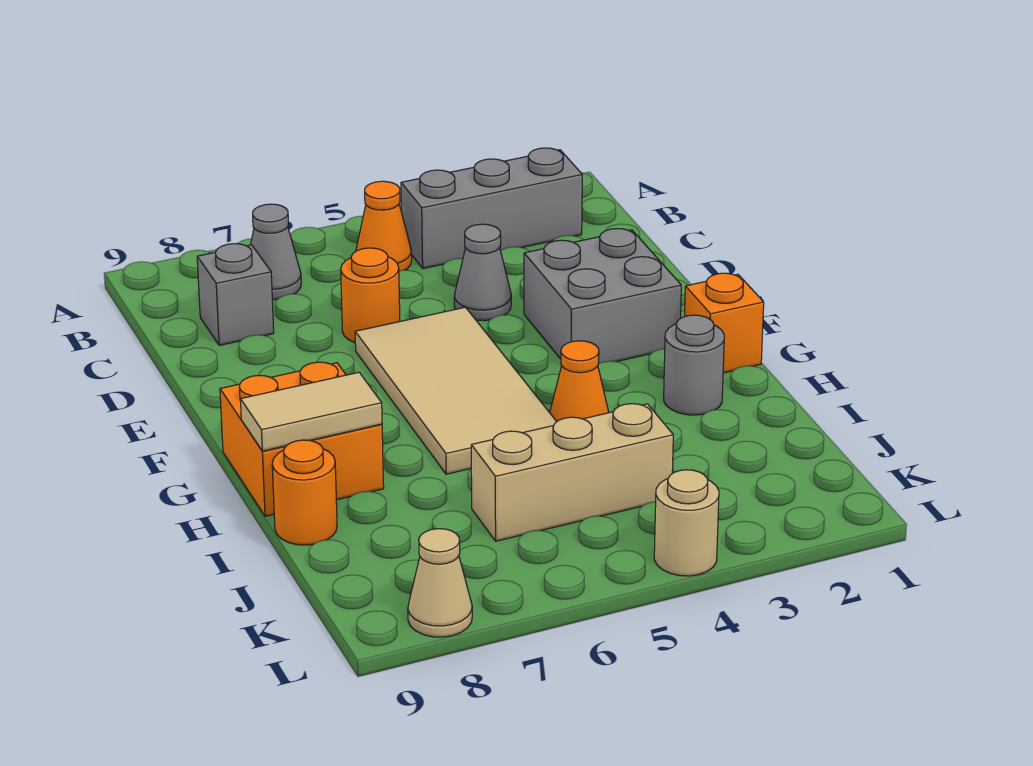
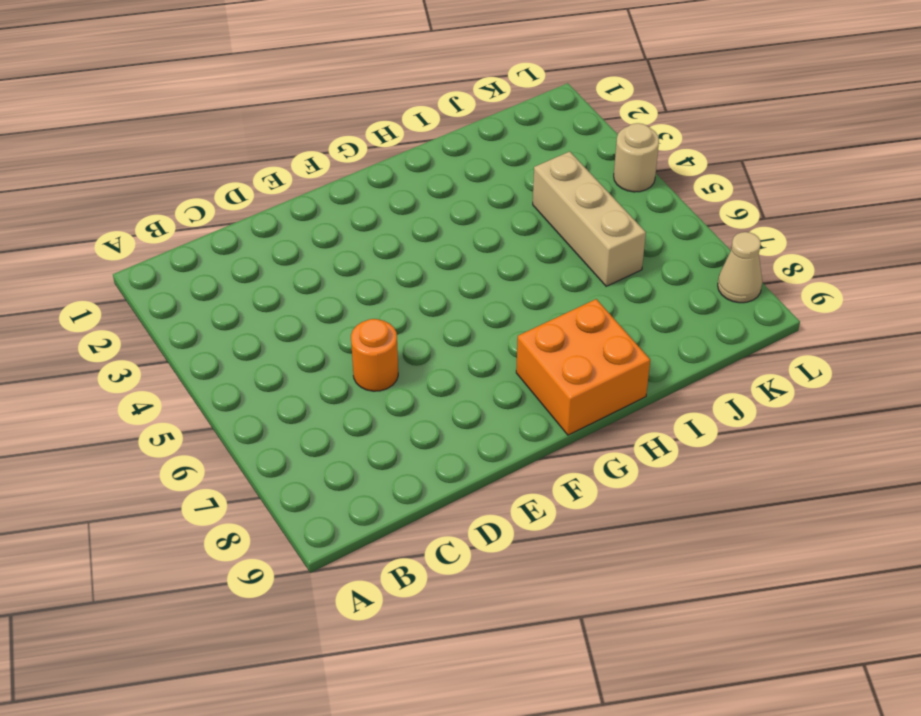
none -> grey 1x3 brick [401,148,582,269]
none -> orange 1x1 cone [356,181,412,271]
none -> grey 1x1 cone [251,204,301,300]

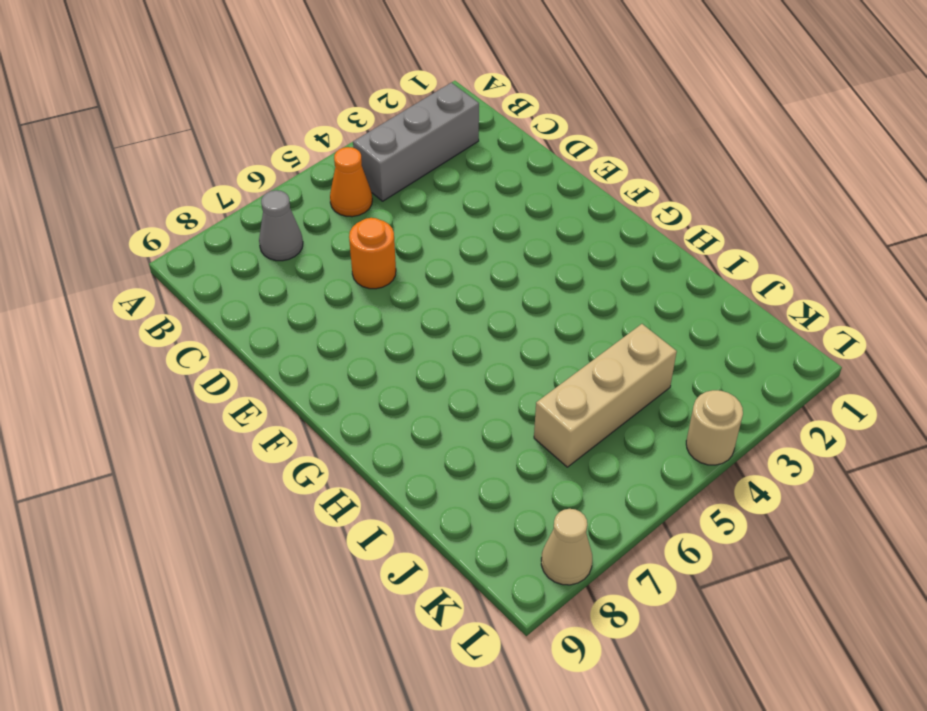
none -> grey 1x1 brick [197,244,274,345]
none -> grey 1x1 cone [454,224,511,321]
none -> grey 2x2 brick [524,229,681,363]

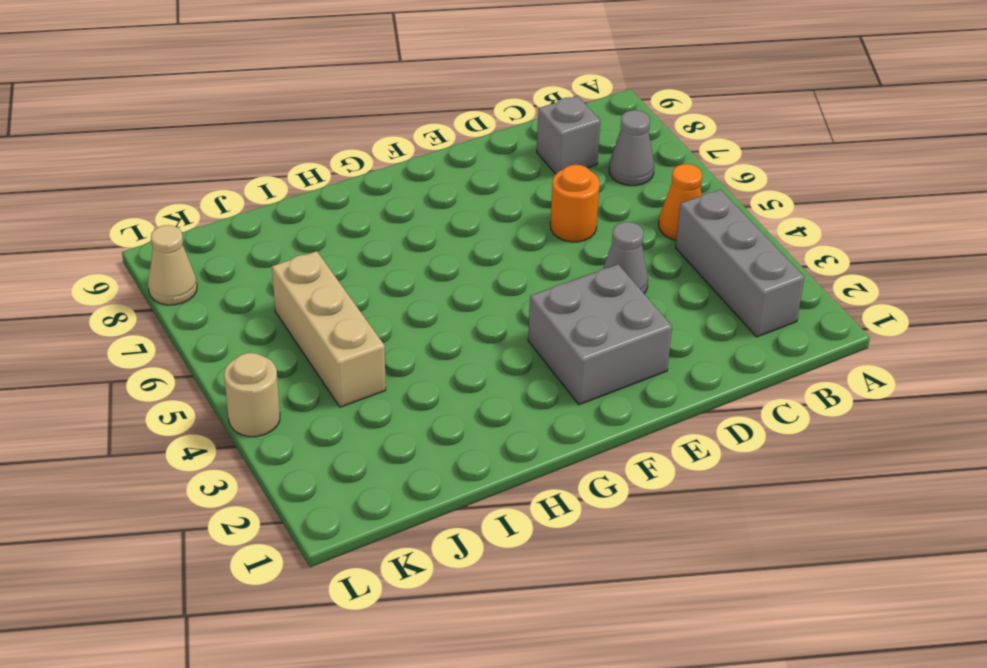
none -> tan 2x4 tile [355,307,557,474]
none -> orange 1x1 brick [685,273,764,373]
none -> orange 2x2 brick [220,362,384,516]

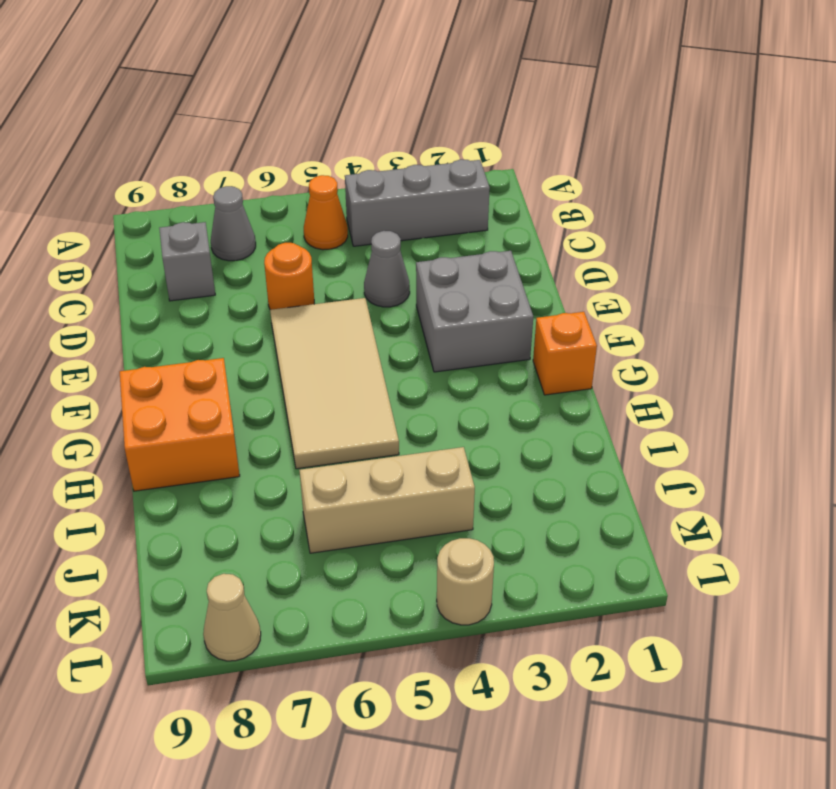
none -> grey 1x1 round brick [664,315,724,415]
none -> orange 1x1 cone [550,341,609,421]
none -> orange 1x1 round brick [272,440,337,545]

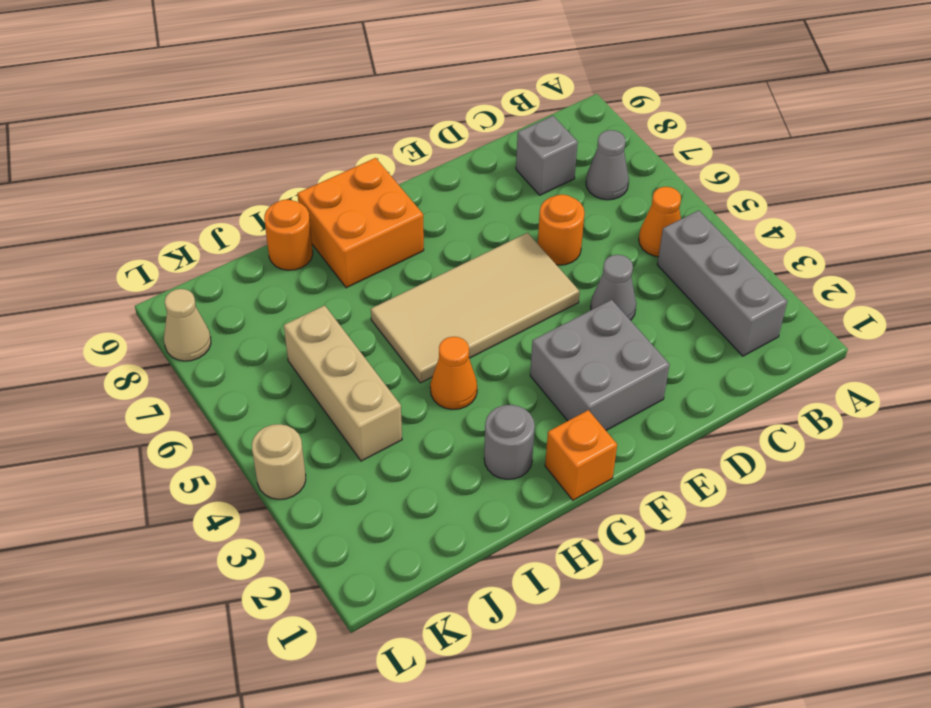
none -> tan 1x2 tile [240,372,382,451]

